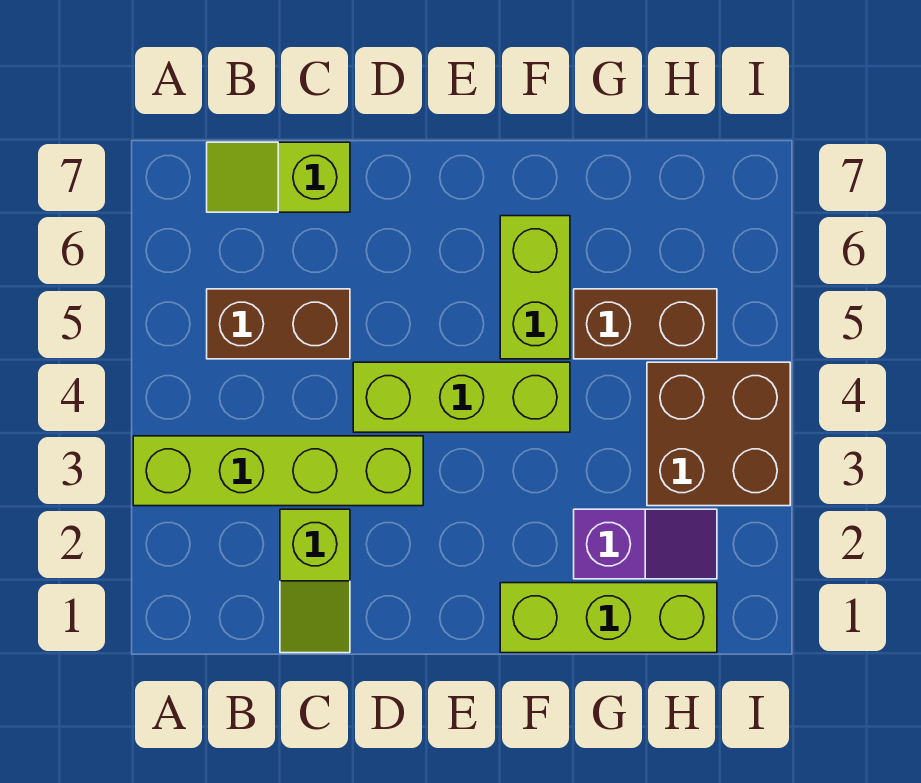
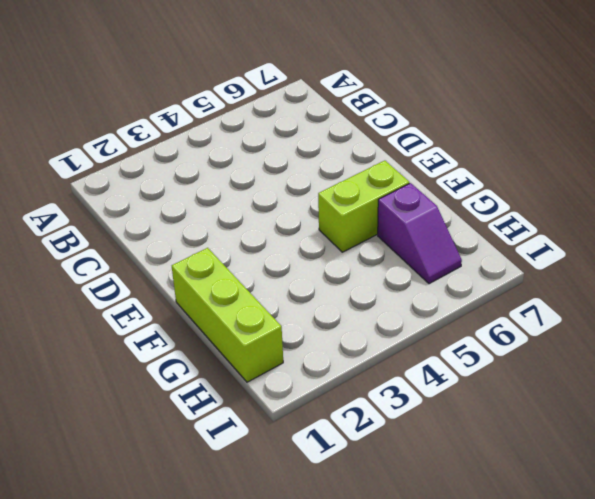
purple 1x2 slope [378,183,462,284] -> purple 1x2 slope moved to [574,509,717,579]
none -> lime 1x4 brick [133,436,423,506]
none -> brown 1x2 brick [207,289,350,359]

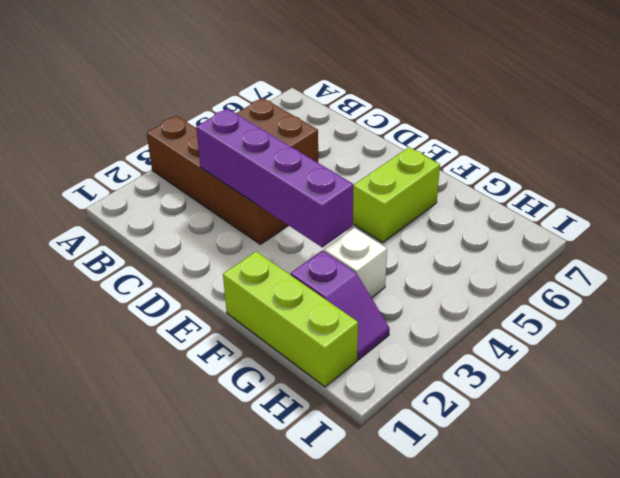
brown 1x4 brick [147,116,288,244] -> lime 1x4 brick [133,436,423,506]
purple 1x4 brick [196,109,354,247] -> none
white 1x1 brick [324,228,387,298] -> none
none -> lime 1x2 slope [207,142,350,212]
none -> lime 1x2 slope [280,509,350,653]

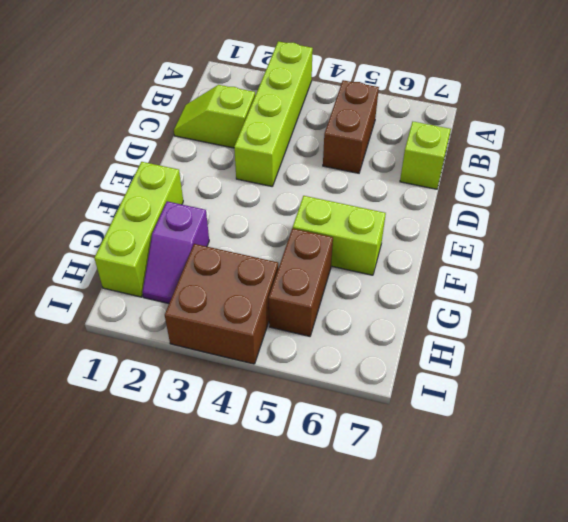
none -> lime 1x3 brick [353,362,570,432]

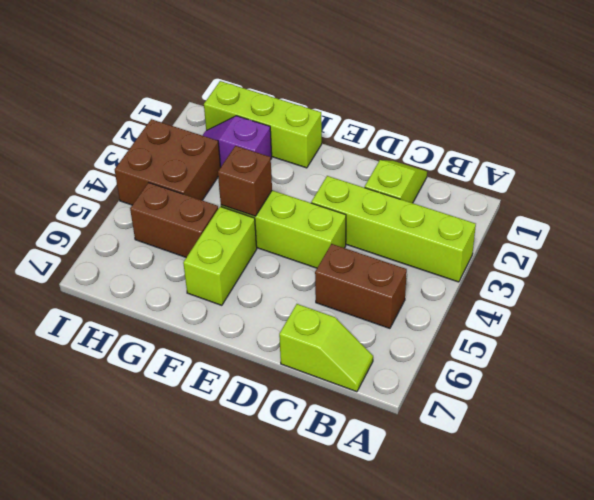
brown 1x1 brick [218,146,272,216] -> none

